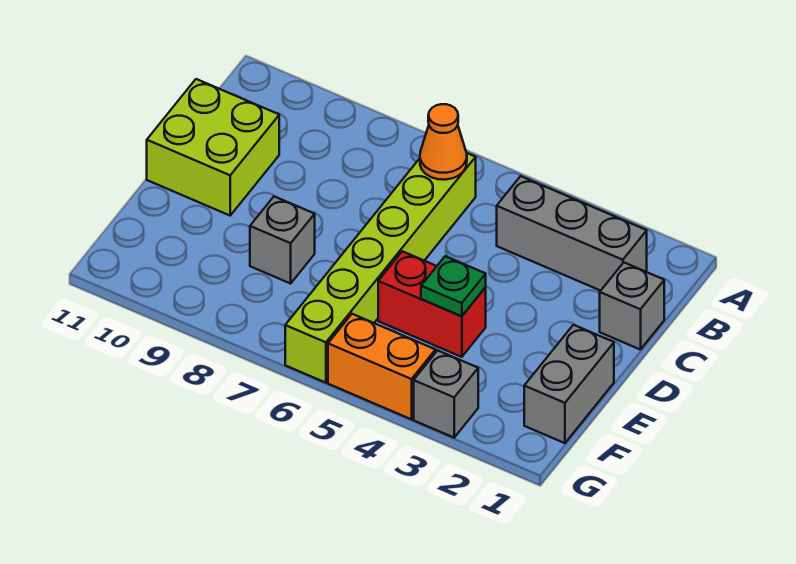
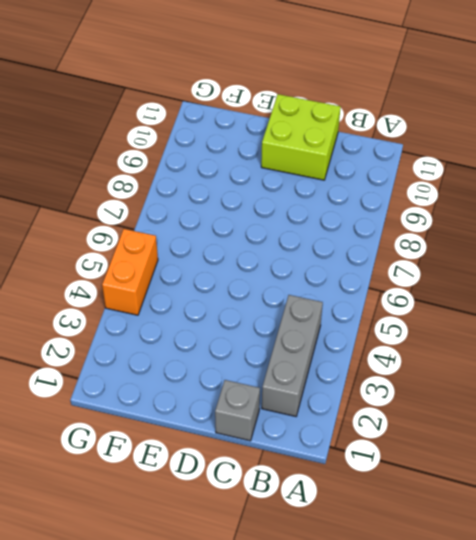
none -> lime 1x6 brick [285,153,476,383]
none -> grey 1x2 brick [524,325,614,443]

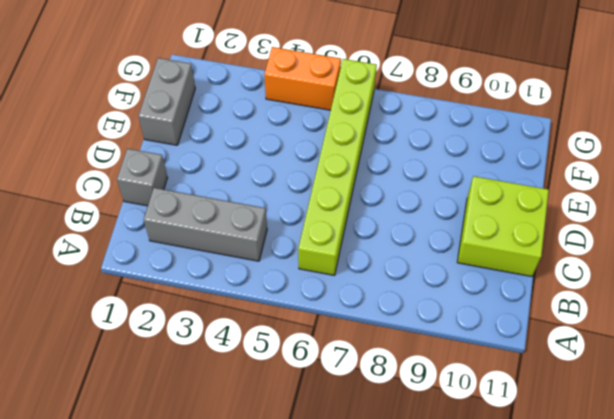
none -> red 1x2 brick [378,251,486,357]
none -> grey 1x1 brick [250,196,315,284]

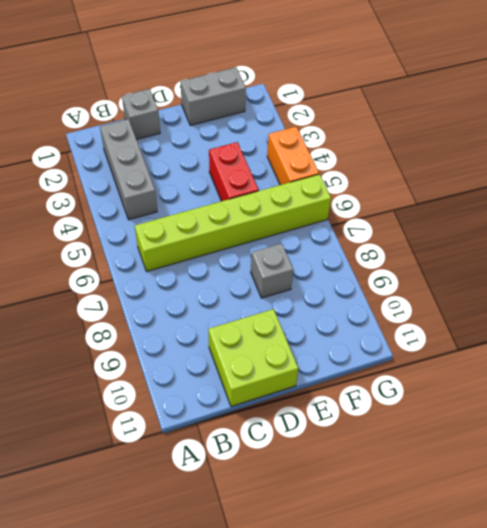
none -> grey 1x1 brick [414,350,478,438]
none -> orange 1x1 cone [420,104,467,180]

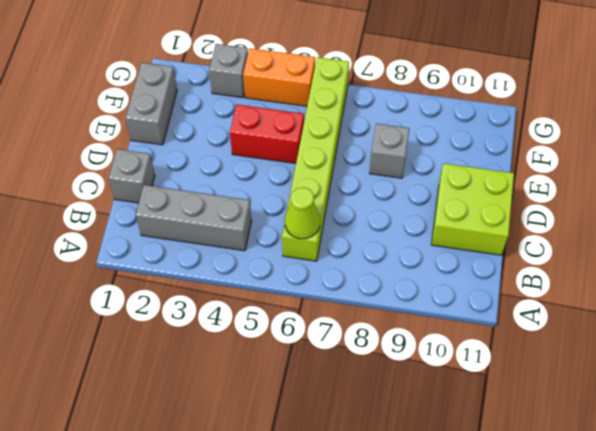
lime 1x1 cone [285,187,320,239] -> orange 1x1 cone [420,104,467,180]
none -> green 1x1 plate [421,256,486,316]

